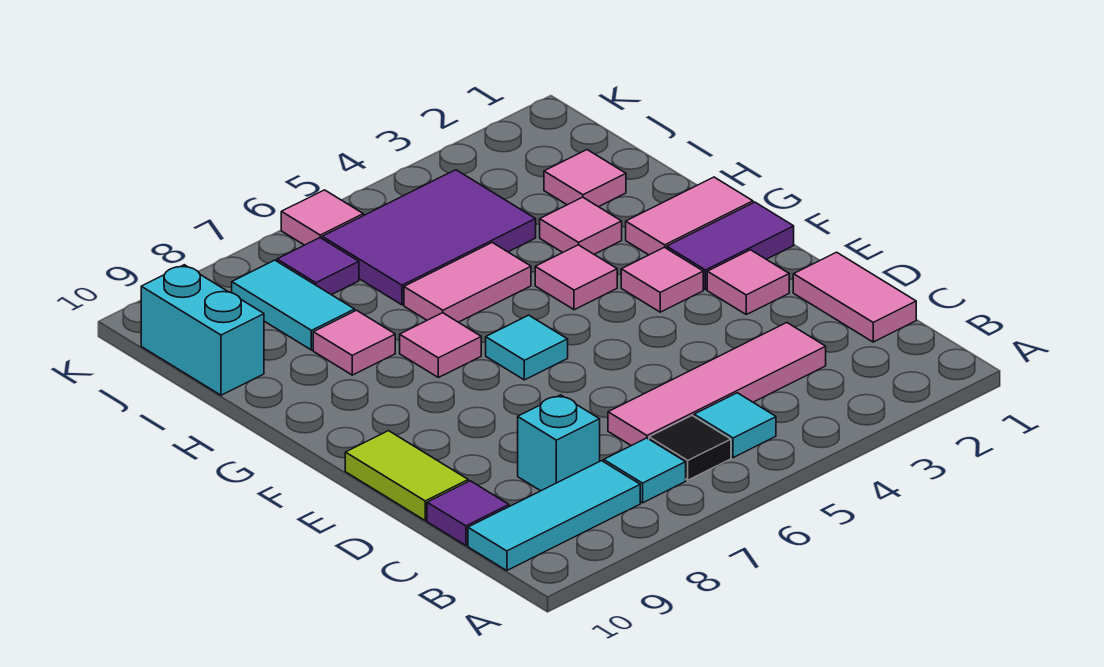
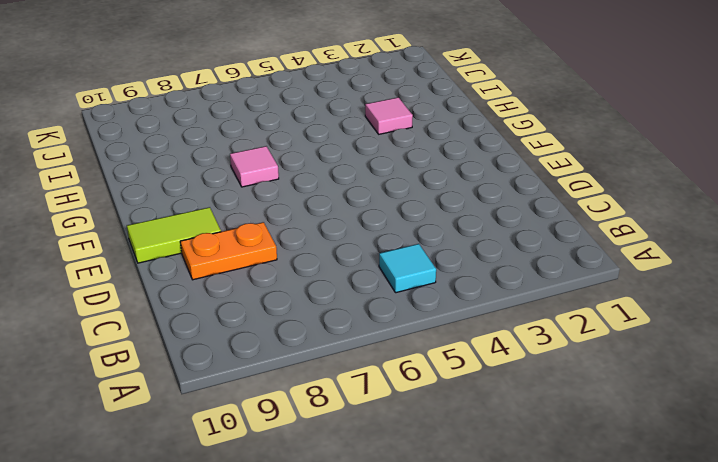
orange 1x2 plate [180,222,277,280] -> none
lime 1x2 tile [127,207,221,263] -> lime 1x2 tile turned to [345,431,468,520]
none -> black 1x1 tile [649,416,731,480]
none -> cyan 1x1 tile [604,438,686,503]
none -> cyan 1x3 tile [468,461,640,571]

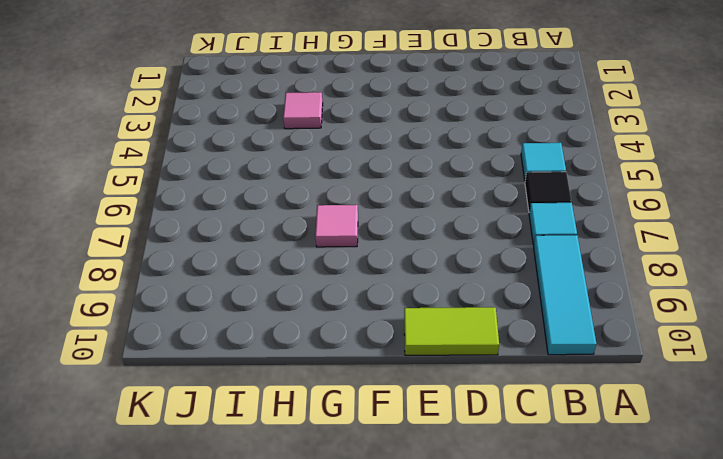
none -> pink 1x2 tile [793,252,916,342]
none -> pink 1x4 tile [608,323,826,446]
none -> cyan 1x1 brick [518,395,600,491]

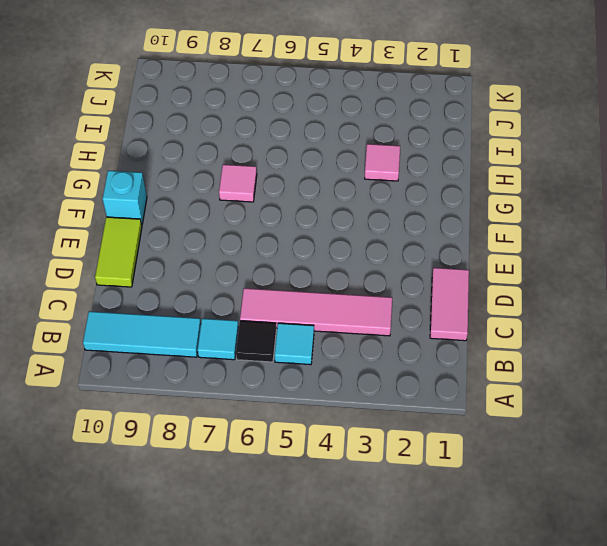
cyan 1x1 brick [103,170,147,224] -> cyan 1x1 brick moved to [518,395,600,491]
none -> purple 1x1 tile [427,481,509,545]
none -> pink 1x1 tile [707,250,789,314]
none -> purple 1x2 tile [667,202,794,290]

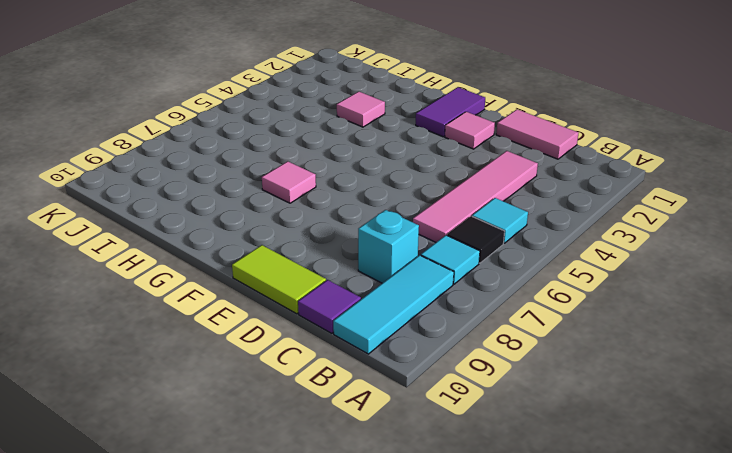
none -> pink 1x1 tile [621,247,703,312]
none -> cyan 1x1 tile [486,315,568,380]
none -> pink 1x2 tile [626,177,753,255]

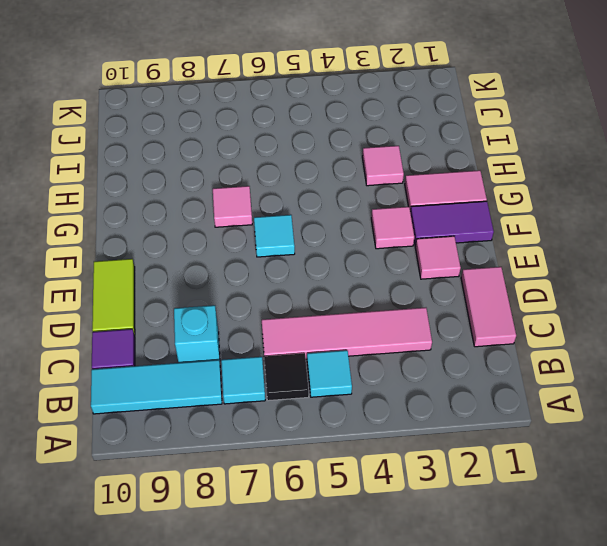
none -> pink 1x1 tile [535,245,617,310]
none -> pink 1x2 tile [404,243,531,322]
none -> pink 1x1 tile [313,310,395,375]

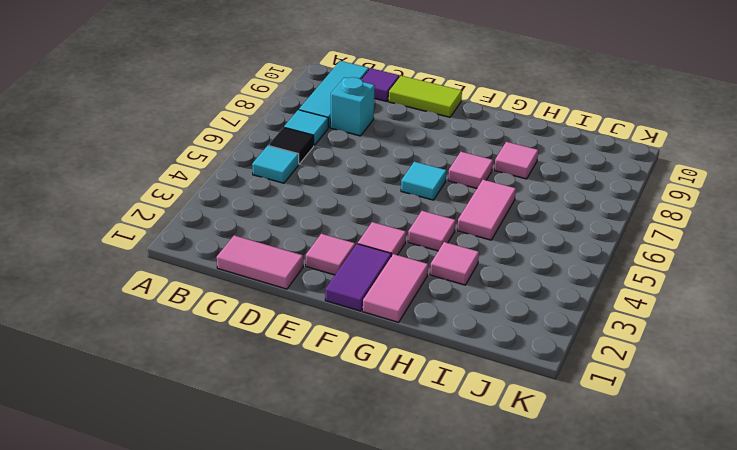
none -> pink 1x4 tile [608,323,826,446]
none -> pink 1x1 tile [544,150,626,207]
none -> purple 2x3 tile [322,170,536,305]

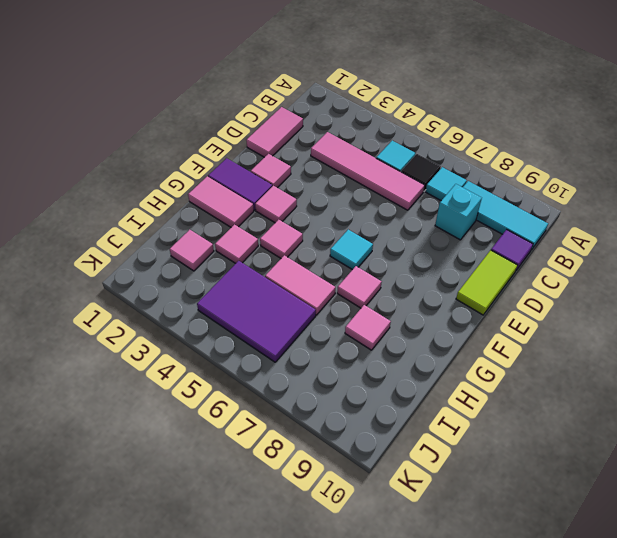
none -> cyan 1x2 tile [232,260,355,350]
none -> cyan 1x2 brick [141,265,264,395]
none -> purple 1x1 tile [277,238,359,295]

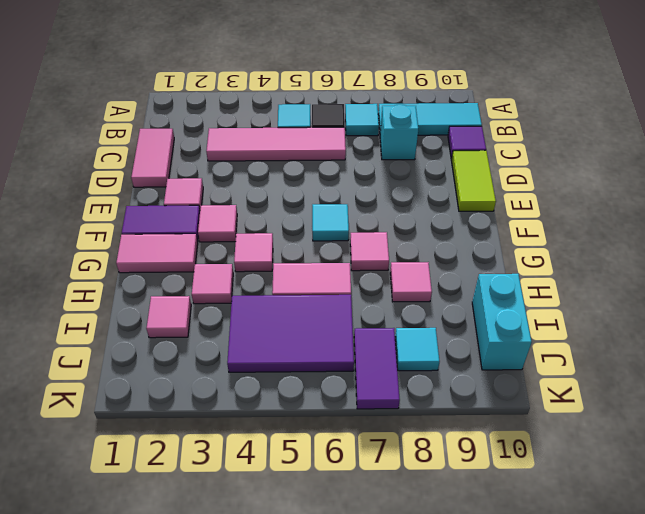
purple 1x2 tile [354,328,400,409] -> purple 1x1 tile [277,238,359,295]
cyan 1x1 tile [395,328,440,371] -> cyan 1x2 tile [232,260,355,350]
none -> pink 1x1 tile [281,190,363,245]

